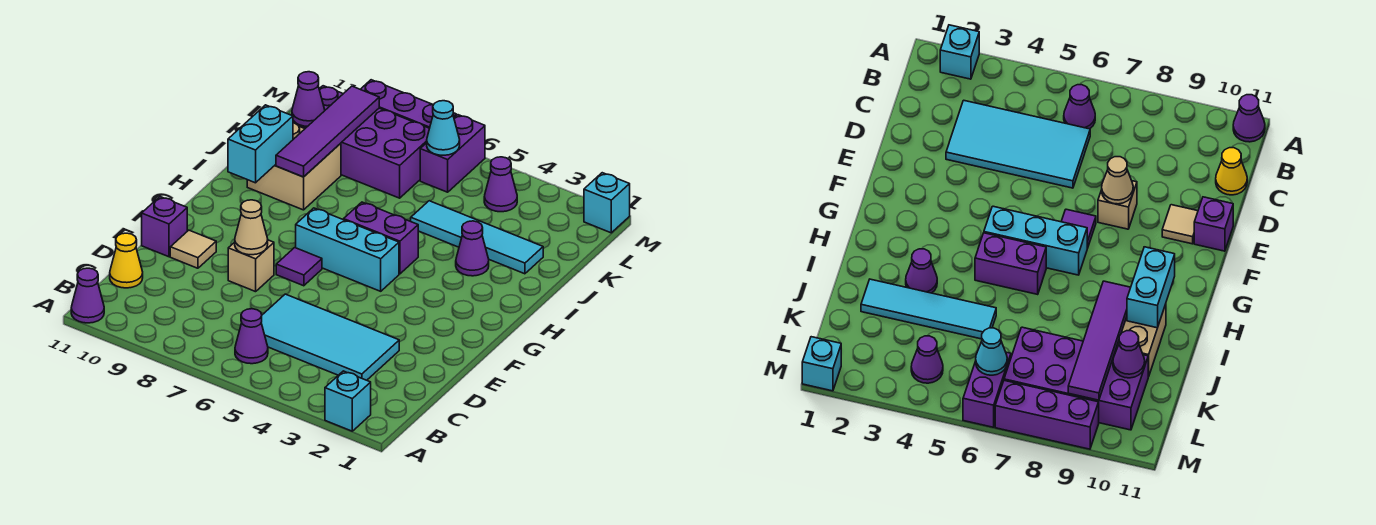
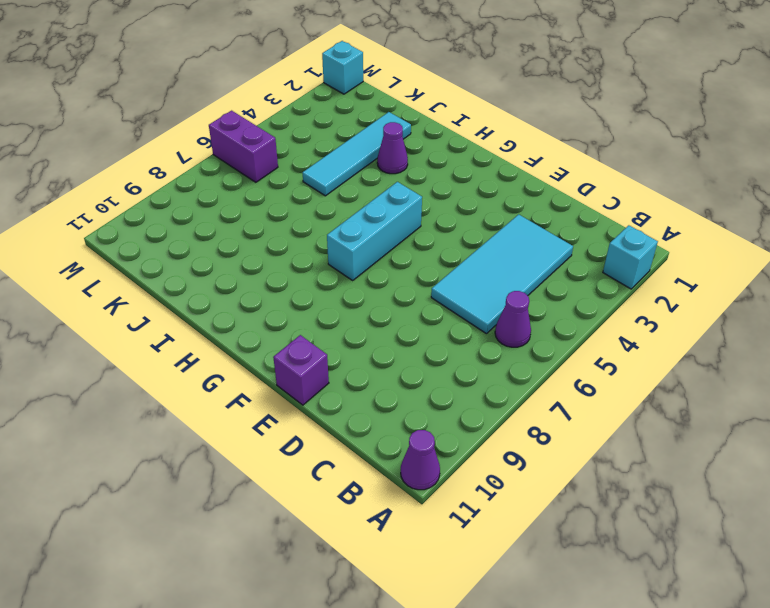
none -> yellow 1x1 cone [110,233,143,288]
none -> tan 1x1 brick [228,240,274,292]
none -> tan 1x1 tile [170,230,216,268]

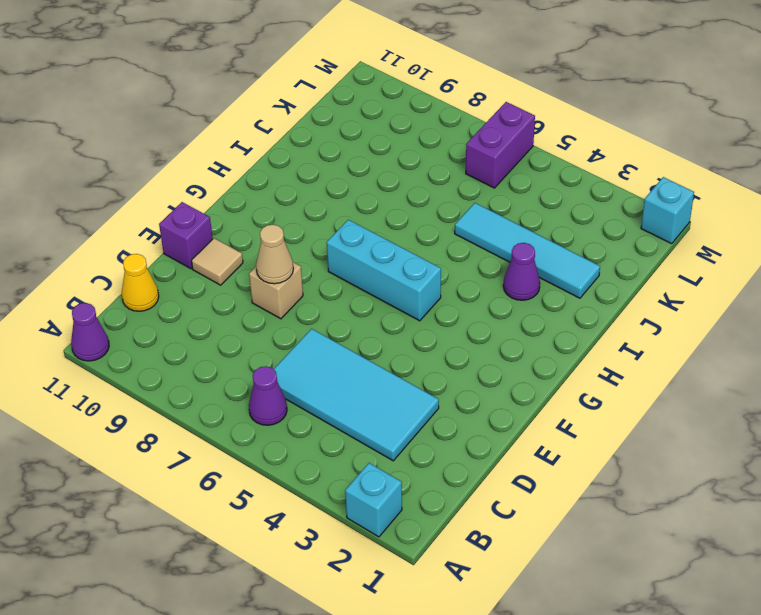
none -> purple 1x1 tile [276,248,322,286]
none -> purple 1x2 brick [344,202,418,274]
none -> tan 2x2 brick [247,123,341,210]

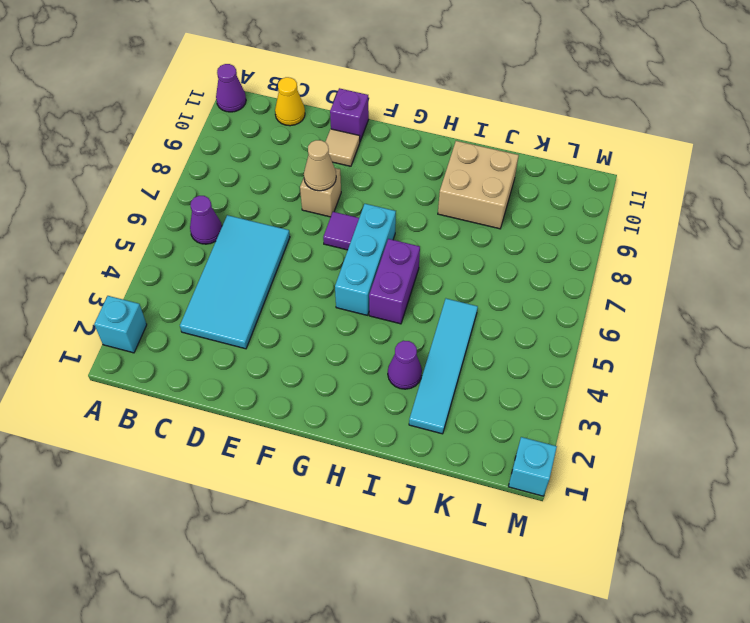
none -> purple 2x4 brick [291,86,429,198]
none -> purple 1x1 cone [484,157,517,212]
none -> purple 1x2 brick [420,115,485,192]

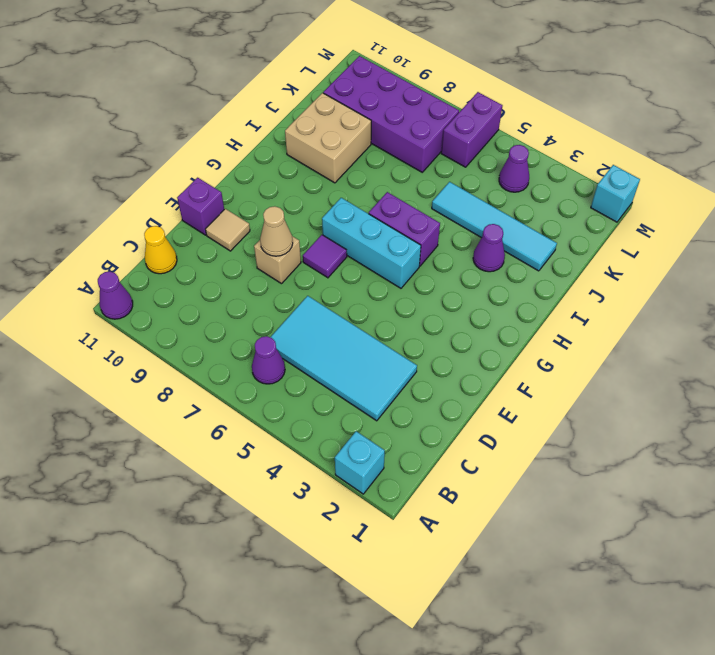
none -> purple 1x3 brick [361,80,456,128]
none -> cyan 1x2 brick [228,105,293,183]
none -> purple 1x4 tile [276,86,379,177]

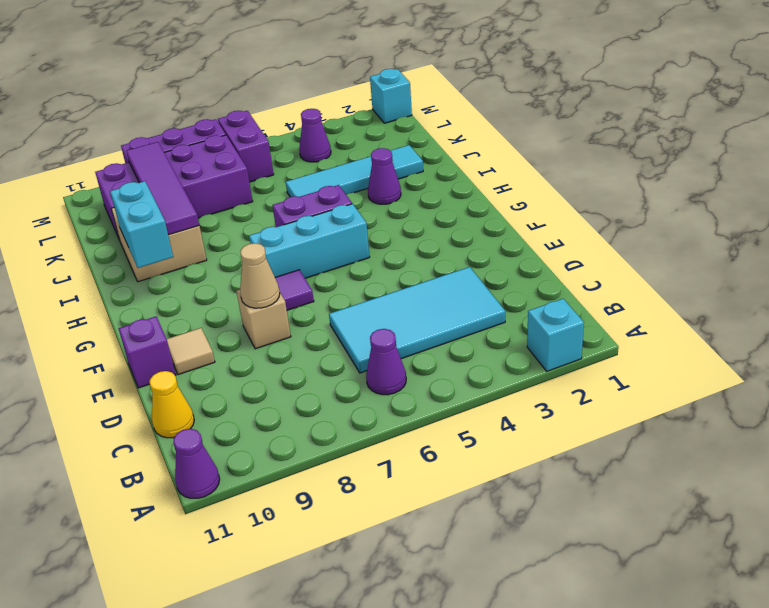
none -> purple 1x1 cone [292,72,325,126]
none -> cyan 1x1 cone [427,101,460,155]

